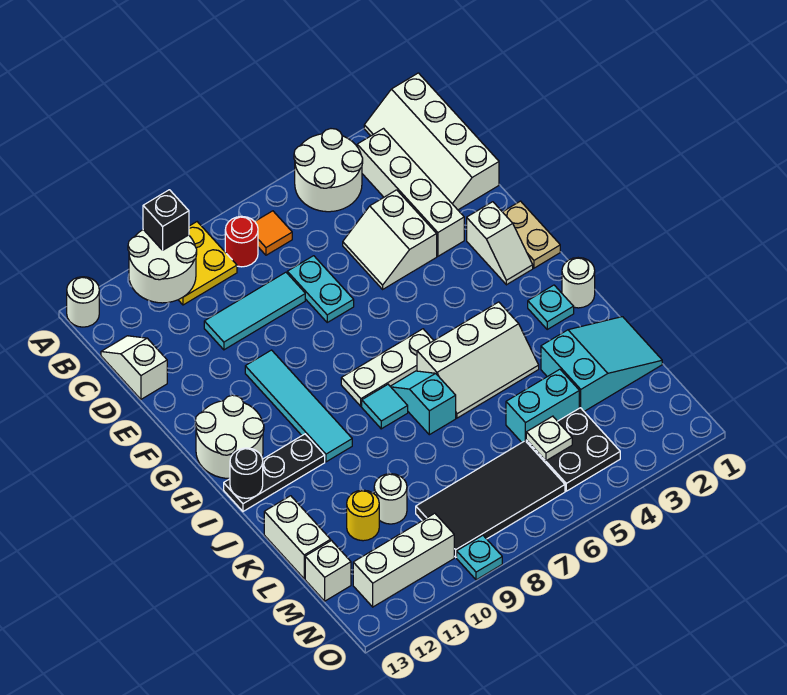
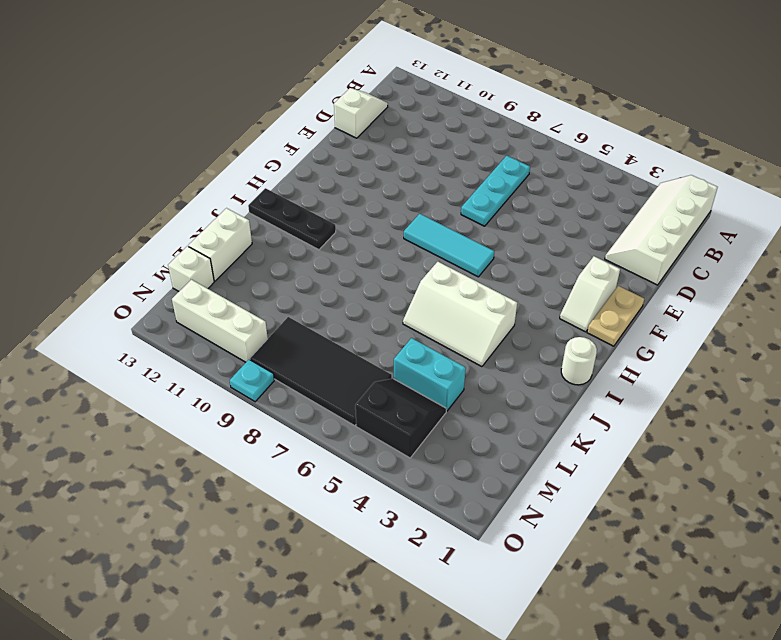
cyan 1x3 plate [461,156,530,226] -> cyan 1x2 plate [287,256,354,322]
cyan 1x3 tile [404,214,494,277] -> cyan 1x3 tile moved to [204,272,305,350]
black 2x2 slope [355,378,446,458] -> black 2x2 plate [526,408,620,491]
none -> white 2x2 round brick [294,129,363,212]
none -> yellow 2x2 plate [179,222,237,305]
none -> white 1x1 round brick [67,277,99,327]
none -> white 1x4 brick [357,129,464,256]

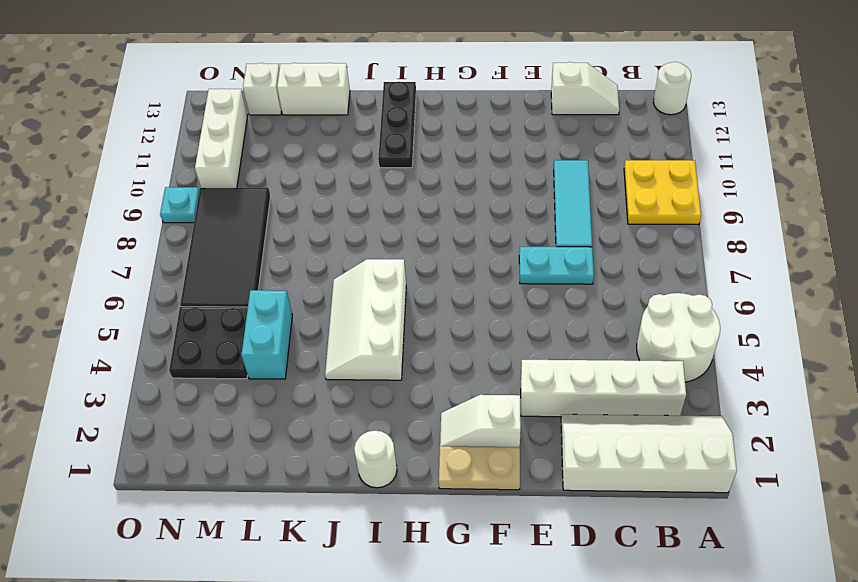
none -> orange 1x1 tile [255,211,292,255]
none -> red 1x1 round brick [225,216,258,267]
none -> white 2x2 slope [343,190,437,289]
none -> cyan 1x4 tile [245,350,352,462]

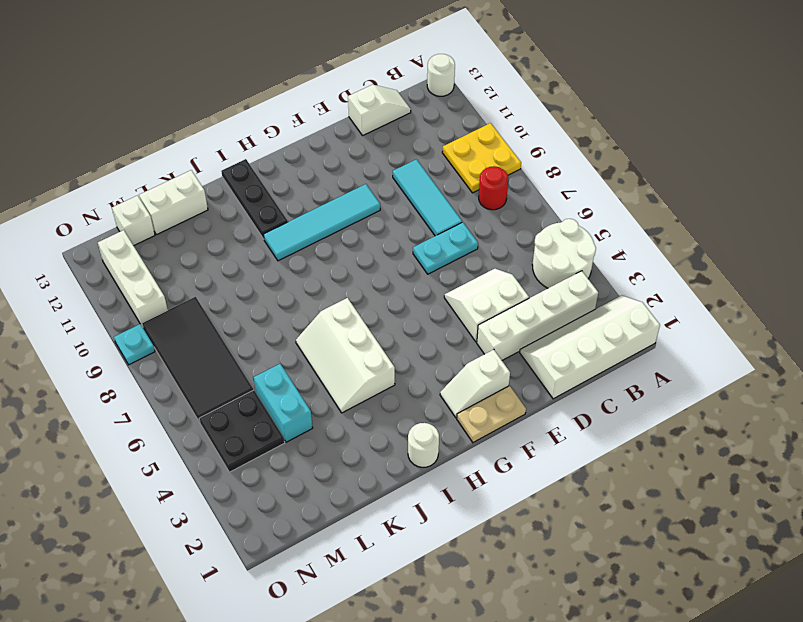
none -> orange 1x1 tile [255,211,292,255]
none -> white 2x2 round brick [195,395,264,479]
none -> white 1x3 plate [341,329,434,406]
none -> cyan 1x1 plate [528,285,574,329]

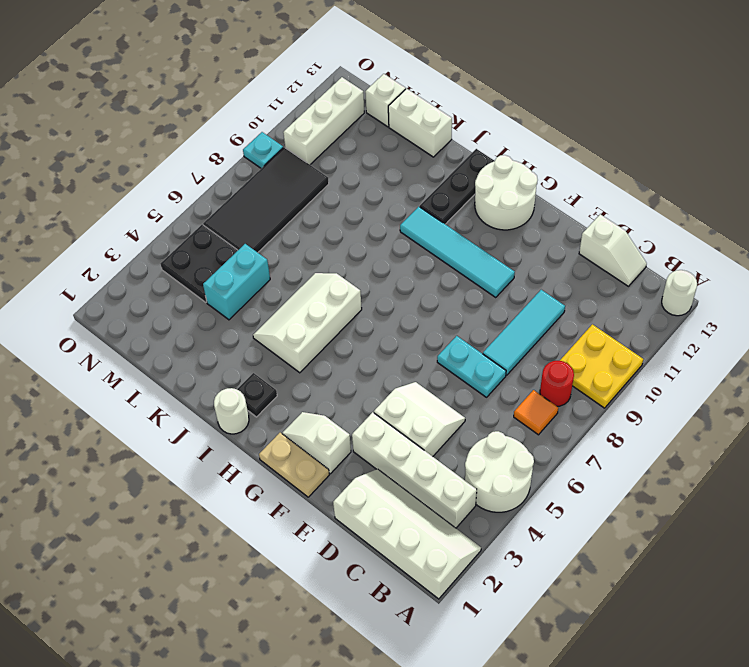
black 1x1 plate [237,373,277,417] -> cyan 1x1 plate [528,285,574,329]
none -> white 1x3 plate [341,329,434,406]
none -> cyan 1x2 slope [390,371,456,435]
none -> cyan 1x1 tile [362,385,408,429]
none -> cyan 2x3 slope [541,317,662,411]

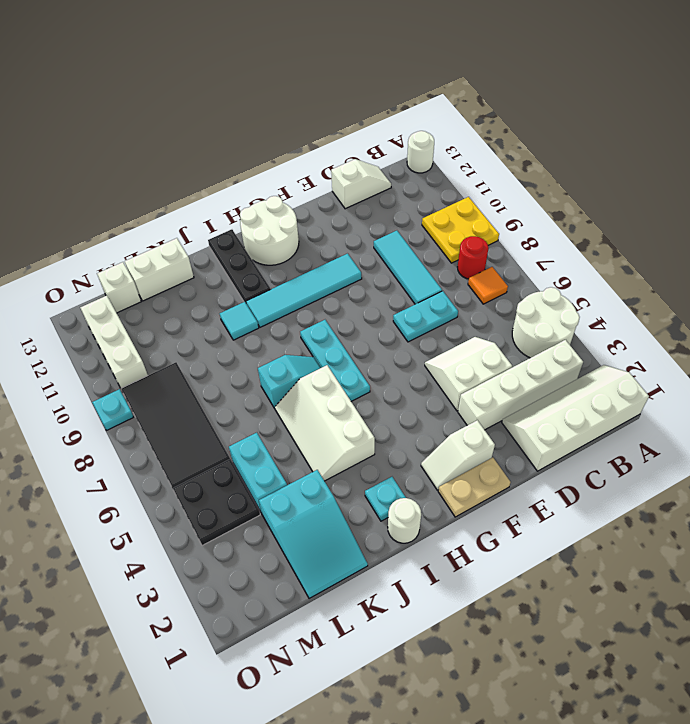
cyan 1x3 plate [300,320,370,401] -> white 1x3 plate [341,329,434,406]
cyan 1x1 tile [220,302,259,340] -> cyan 1x1 tile moved to [362,385,408,429]
none -> white 1x1 round brick [374,474,407,524]
none -> yellow 1x1 round brick [347,490,379,541]
none -> white 2x2 round brick [128,230,197,303]
none -> black 1x1 round brick [230,448,263,498]

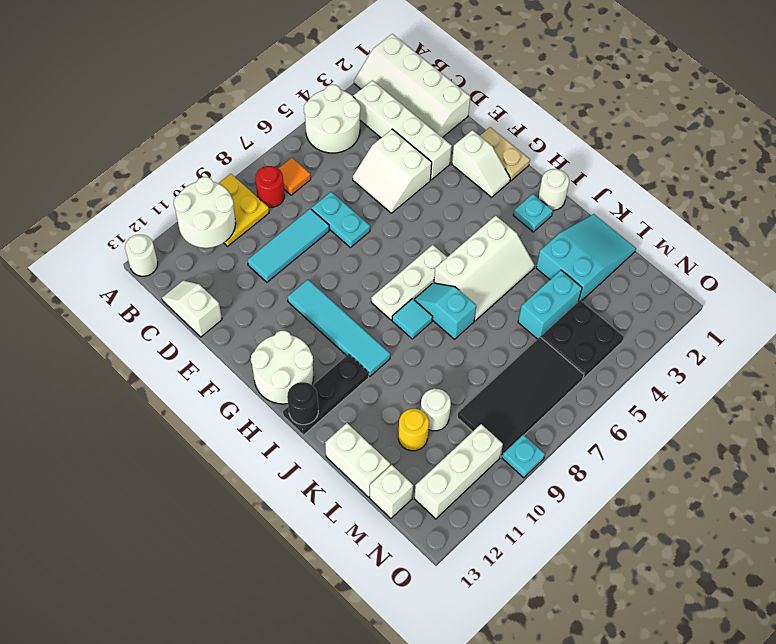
none -> white 1x1 plate [526,416,572,461]
none -> black 1x1 brick [143,190,189,250]

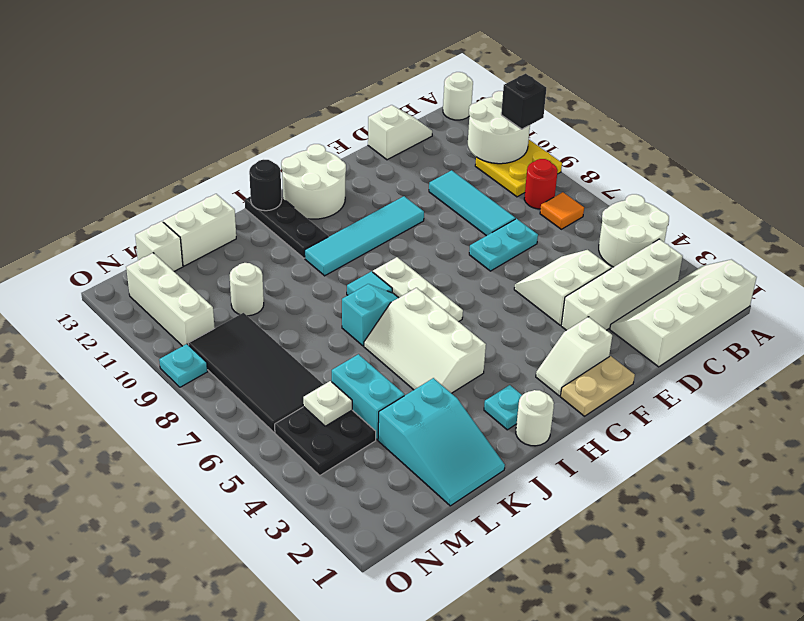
none -> yellow 1x1 round brick [347,490,379,541]

